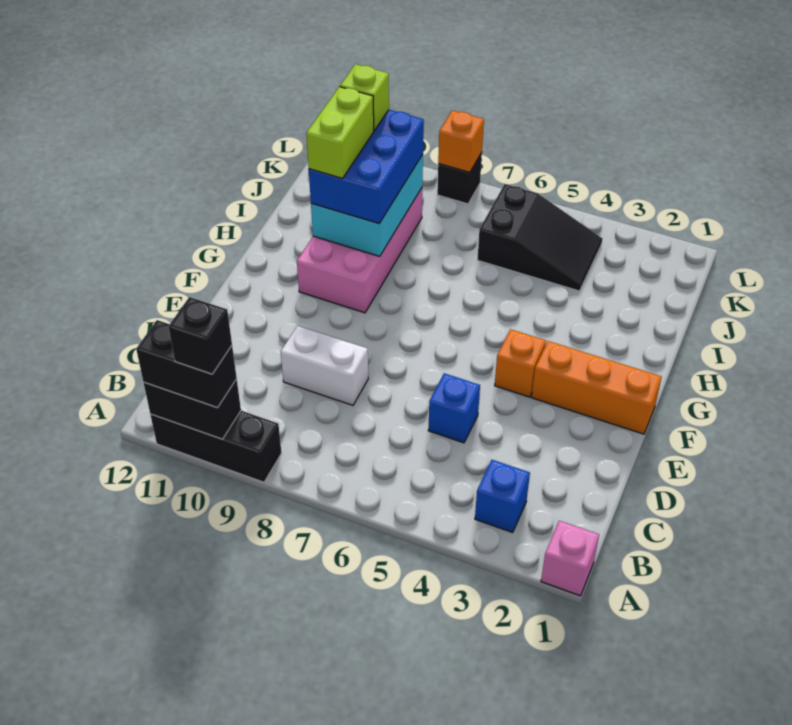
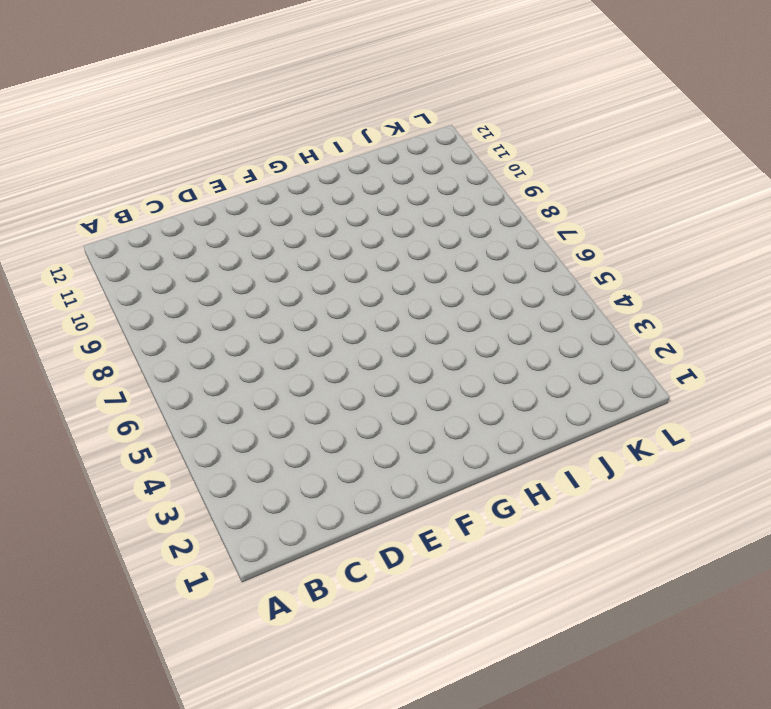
none -> pink 1x1 brick [541,521,599,596]
none -> black 1x3 brick [150,411,281,482]
none -> blue 1x1 brick [475,460,530,532]

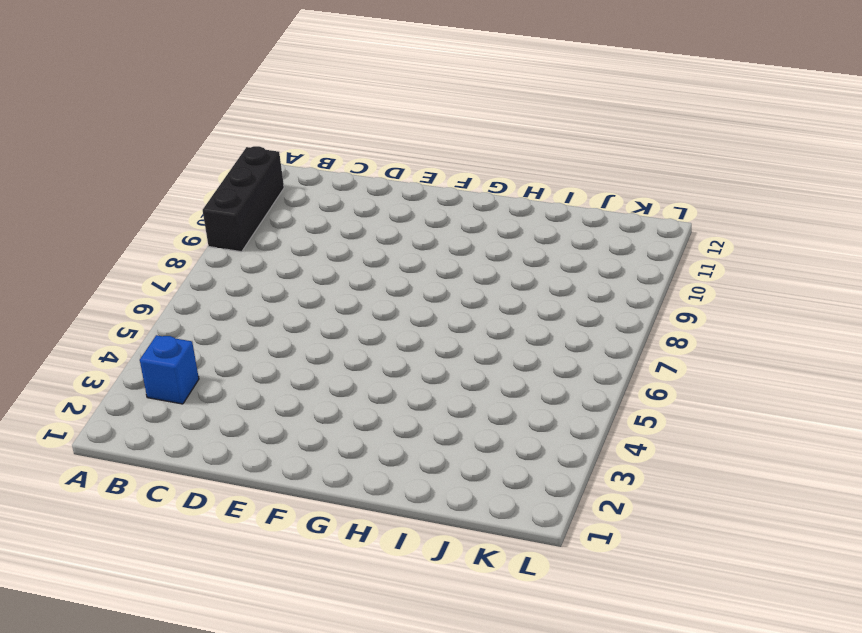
none -> pink 1x1 brick [541,521,599,596]
none -> blue 1x1 brick [428,373,480,443]
none -> white 1x2 brick [281,326,368,405]

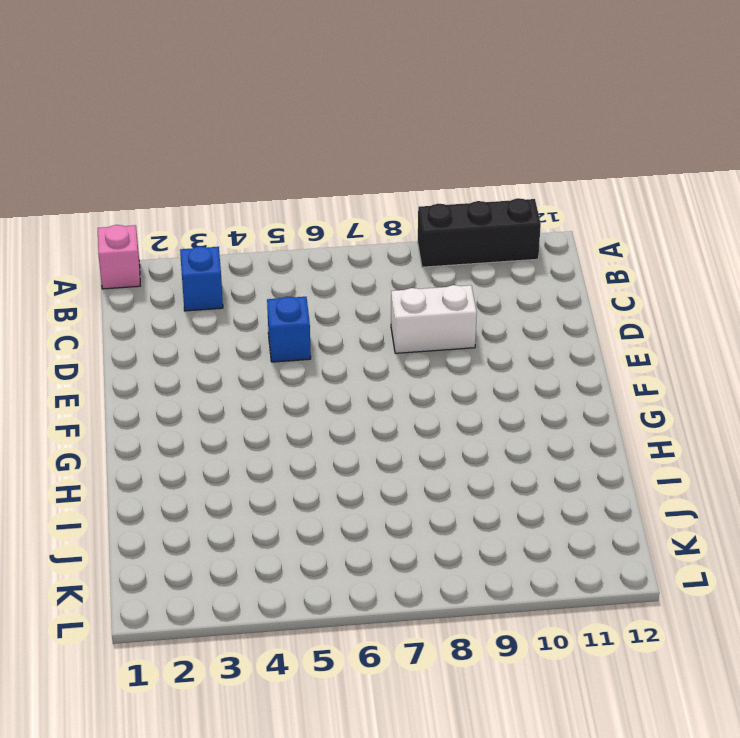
none -> orange 1x3 brick [532,341,662,434]
none -> orange 1x1 brick [495,329,546,397]
none -> pink 2x4 brick [297,188,422,313]

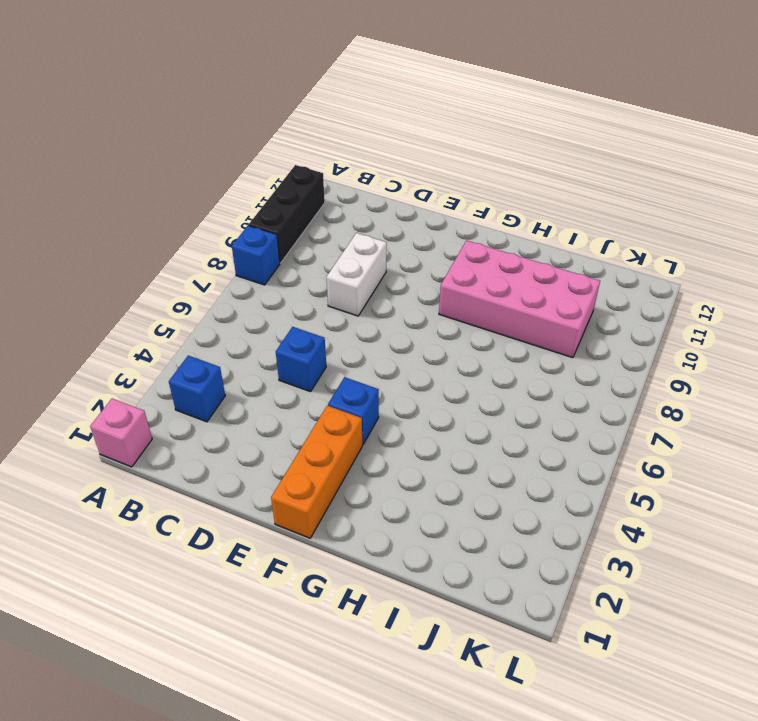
blue 1x1 brick [232,225,280,285] -> none
blue 1x1 brick [328,377,379,445] -> orange 1x1 brick [495,329,546,397]
none -> black 2x3 slope [477,184,603,291]
none -> black 1x1 brick [437,153,482,204]
none -> black 1x2 brick [144,379,241,439]

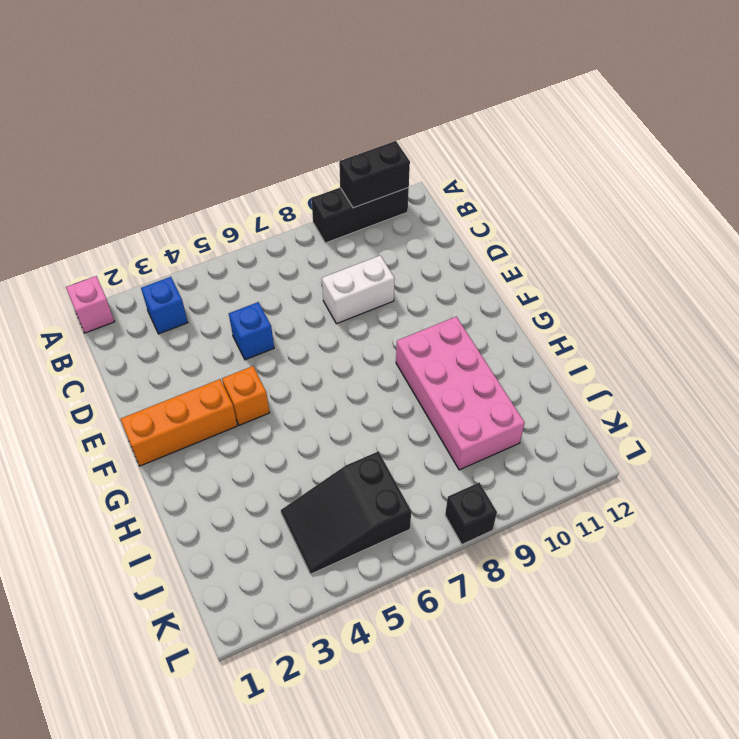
none -> cyan 2x3 brick [311,155,423,256]
none -> orange 1x1 brick [438,110,484,173]
none -> black 1x2 brick [136,320,237,408]

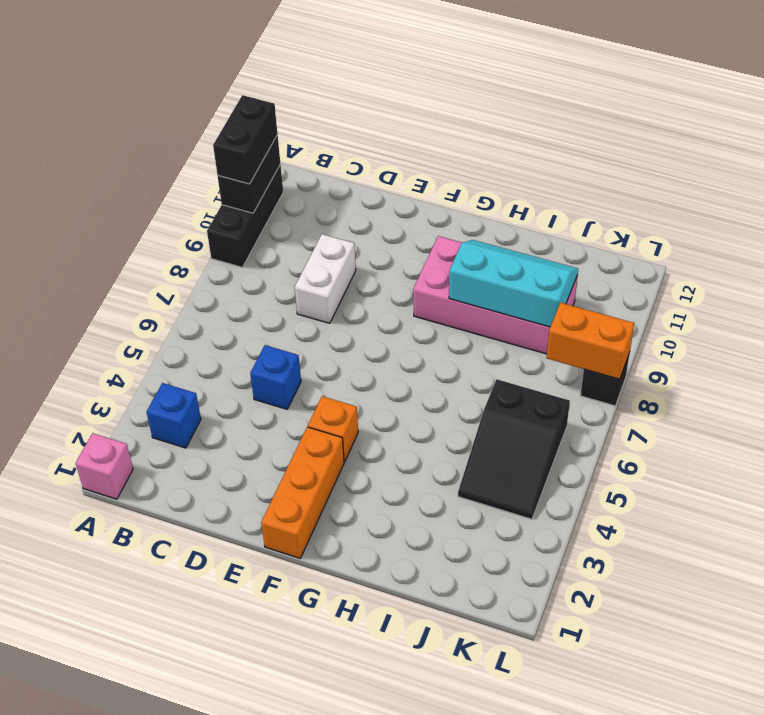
cyan 2x3 slope [449,240,578,327] -> cyan 2x3 brick [311,155,423,256]
orange 1x2 brick [546,303,634,379] -> orange 1x1 brick [438,110,484,173]
none -> blue 2x3 brick [309,110,424,224]
none -> black 1x1 brick [168,297,232,374]
none -> lime 1x2 brick [306,87,374,178]

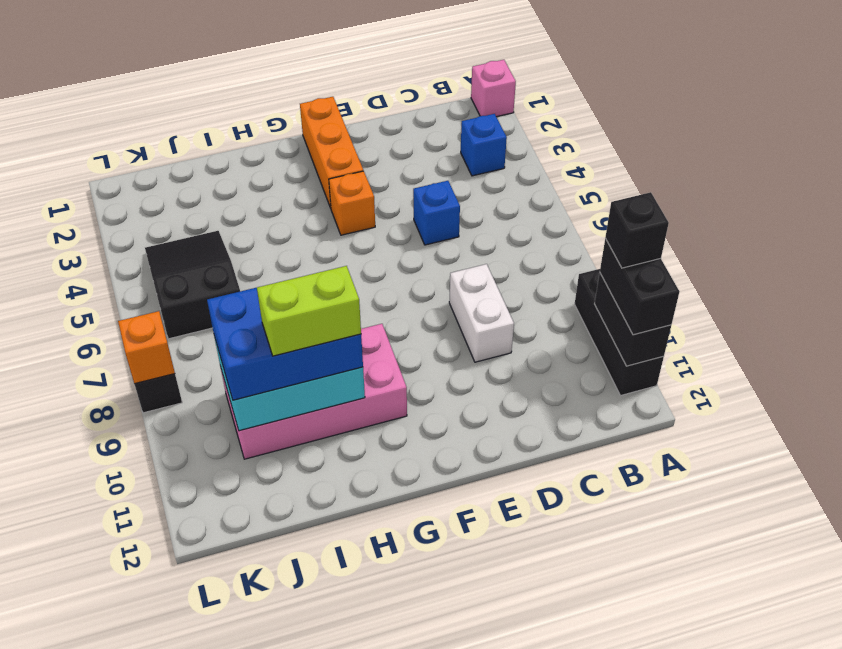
none -> lime 1x1 brick [340,64,389,131]

